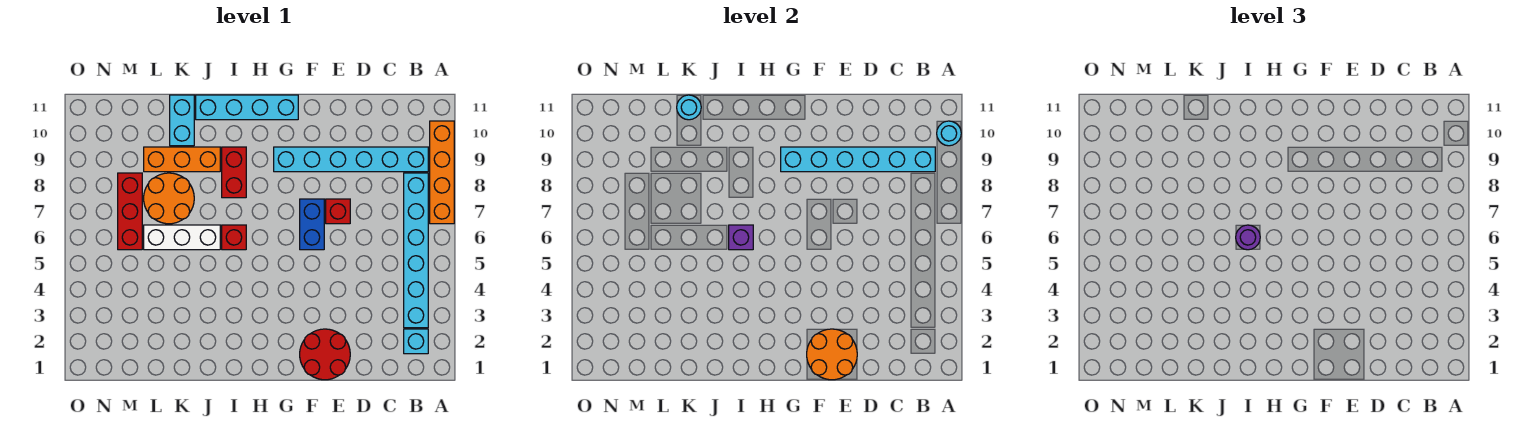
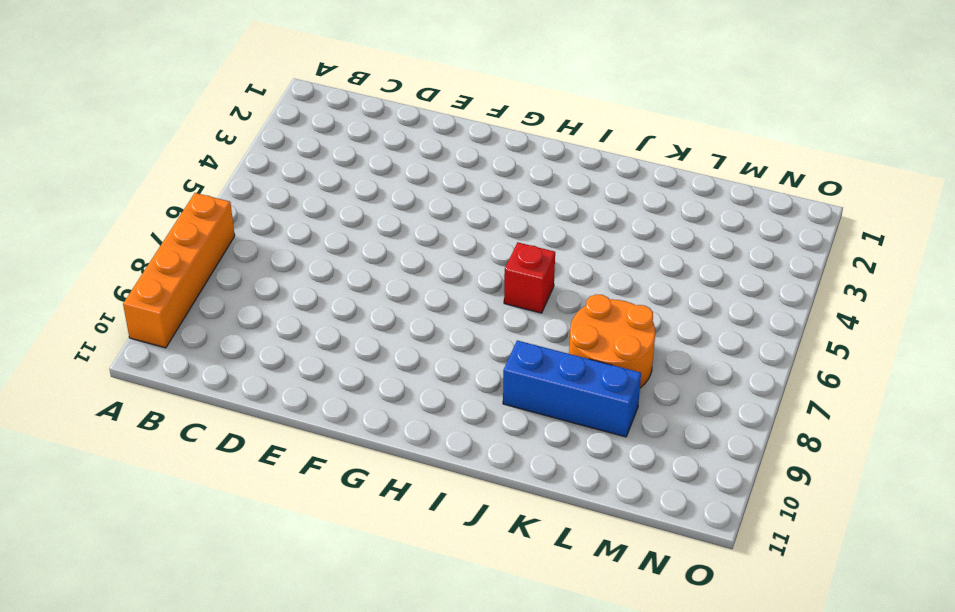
blue 1x3 brick [503,340,641,437] -> orange 1x3 brick [144,147,220,172]
none -> cyan 1x1 brick [404,329,428,354]
none -> cyan 1x6 brick [404,173,428,328]
none -> cyan 1x6 brick [274,147,428,172]

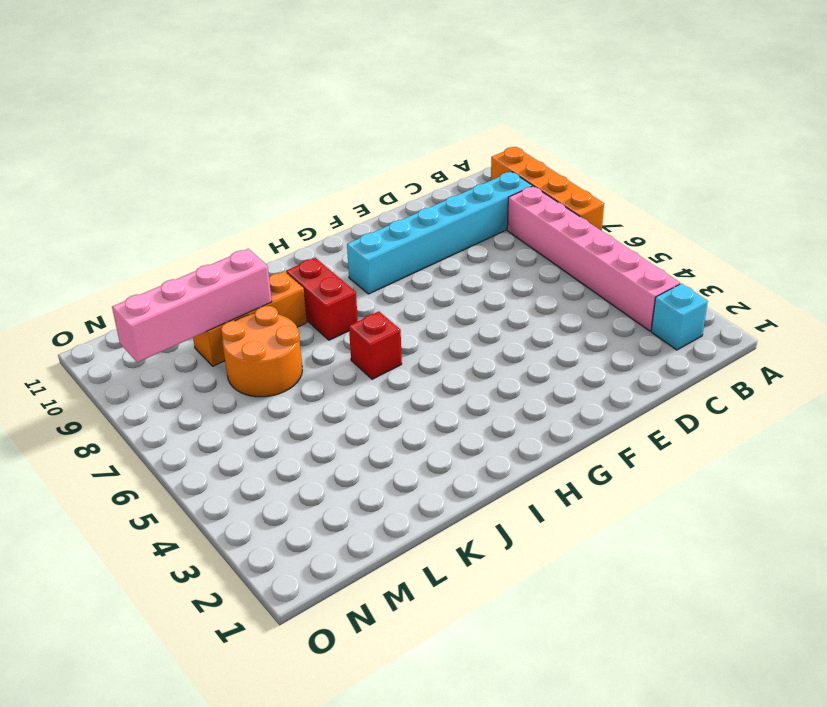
pink 1x6 brick [507,186,680,331] -> cyan 1x6 brick [404,173,428,328]
pink 1x4 brick [112,249,272,362] -> none
none -> red 2x2 round brick [300,329,350,380]
none -> red 1x1 brick [326,199,350,224]
none -> blue 1x2 brick [300,199,324,250]

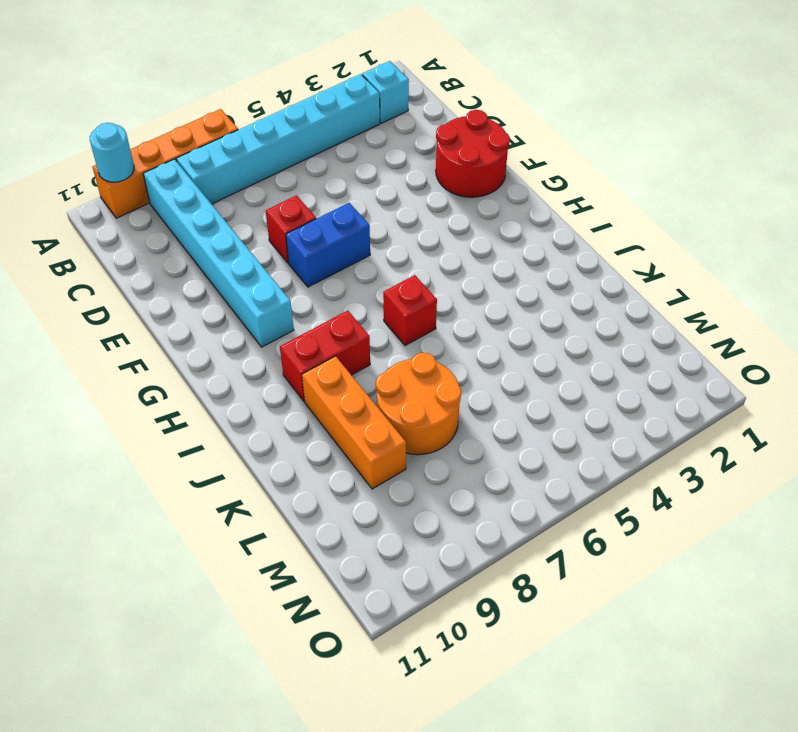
none -> cyan 1x4 brick [196,95,298,120]
none -> white 1x3 brick [144,225,220,250]
none -> cyan 1x2 brick [170,95,194,146]

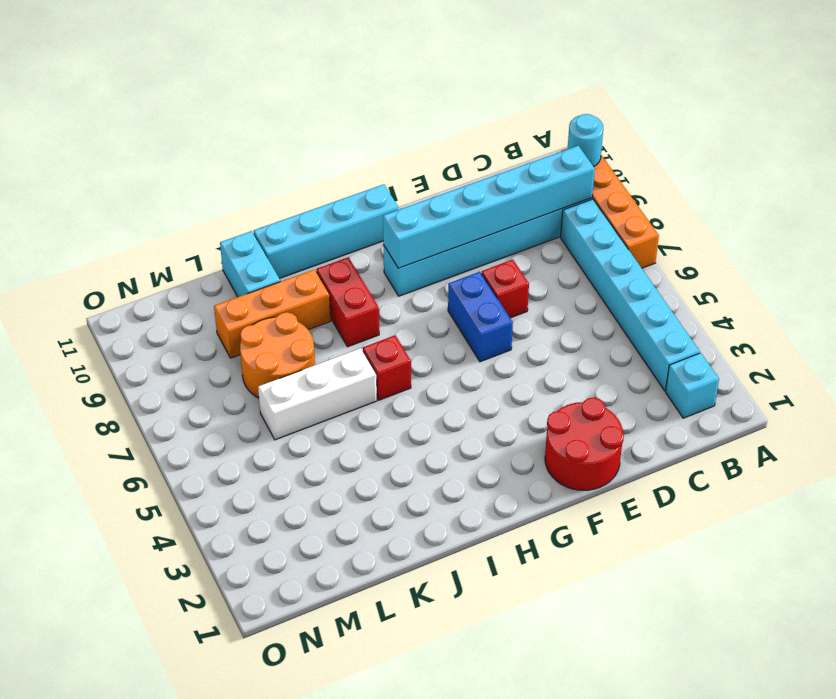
none -> red 1x3 brick [118,173,142,250]
none -> orange 2x2 round brick [807,329,857,380]
none -> purple 1x1 brick [729,225,753,250]

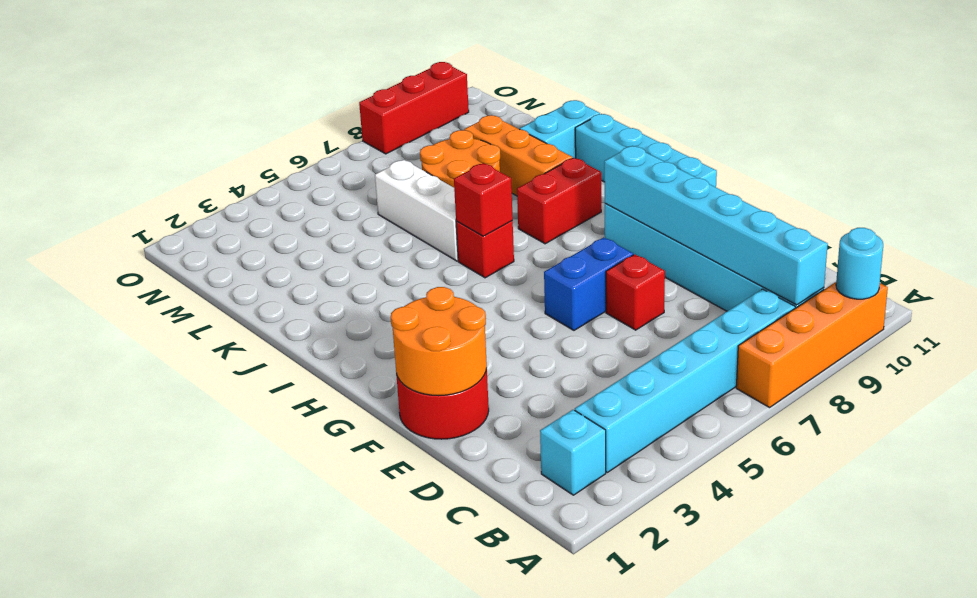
red 1x1 brick [454,163,513,236] -> purple 1x1 brick [729,225,753,250]
red 1x3 brick [359,62,469,154] -> red 1x3 brick moved to [118,173,142,250]
none -> cyan 1x1 round brick [677,95,701,120]
none -> purple 1x1 round brick [1236,225,1260,250]

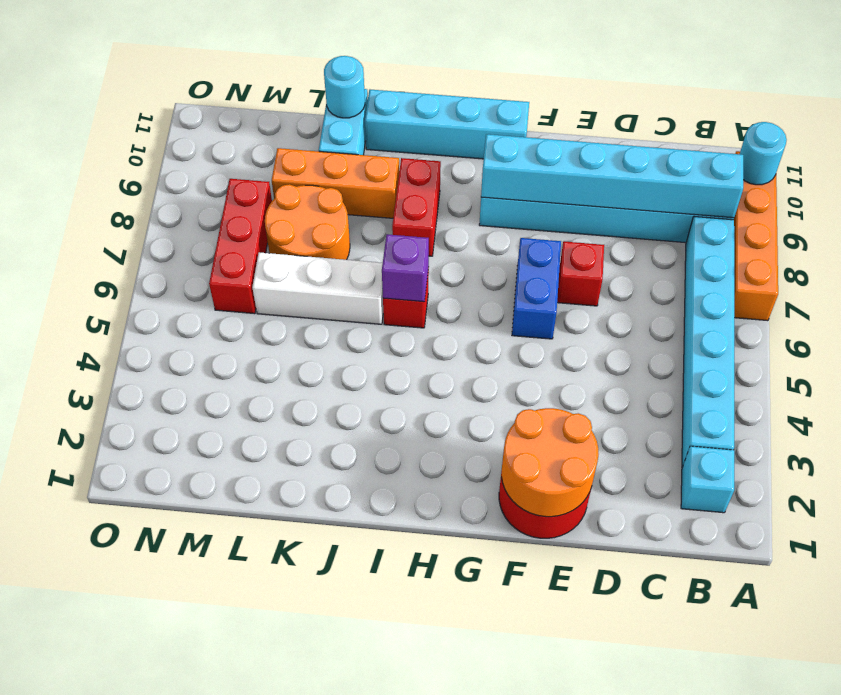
none -> purple 1x1 round brick [1236,225,1260,250]

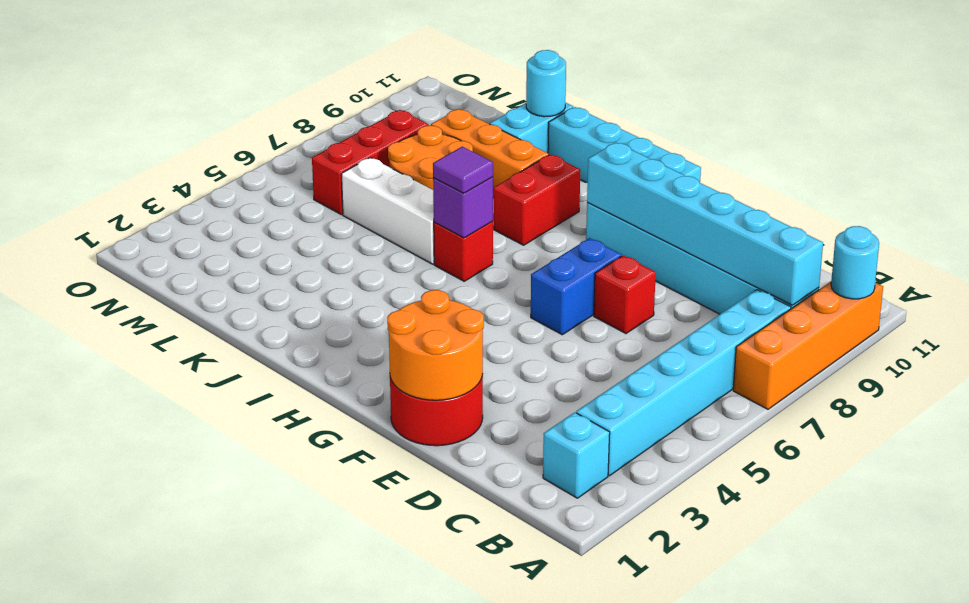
purple 1x1 tile [433,147,493,193] -> purple 1x1 round brick [1236,225,1260,250]

